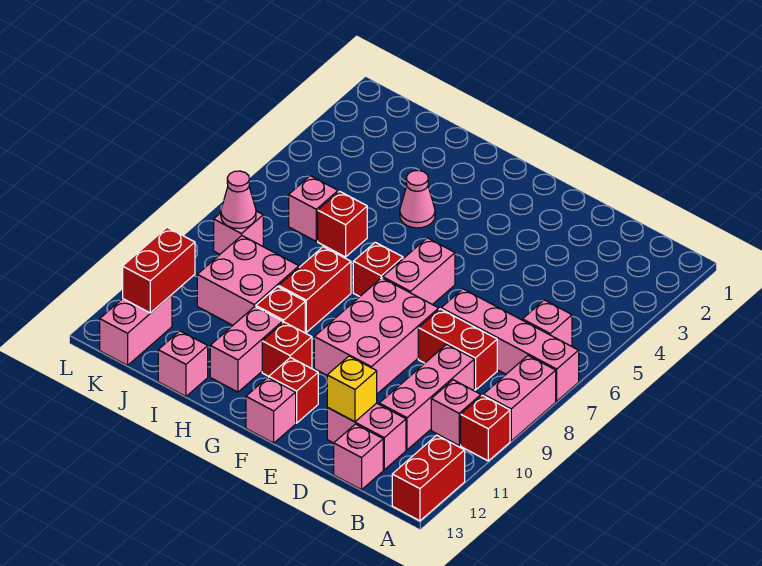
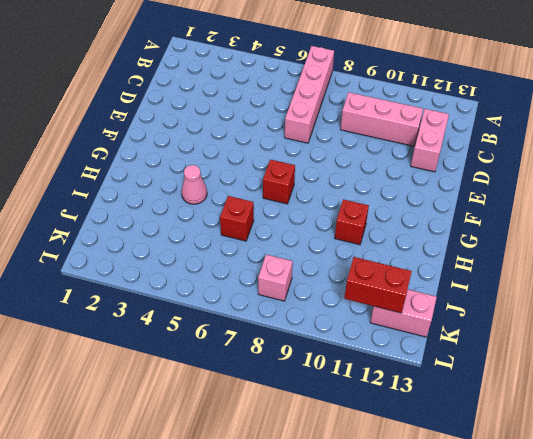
none -> pink 1x2 brick [483,356,556,441]
none -> red 1x1 brick [461,395,510,461]
none -> red 1x2 brick [392,435,465,521]

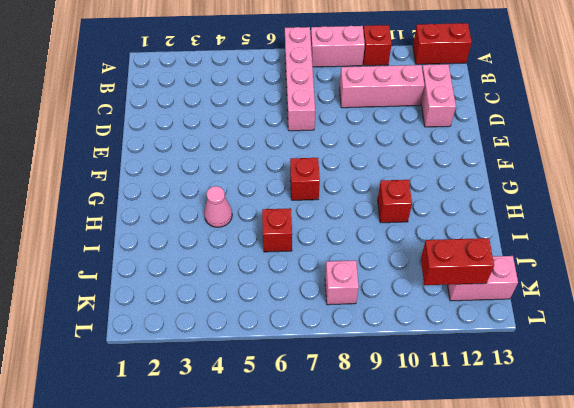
none -> pink 1x1 brick [523,300,572,346]
none -> pink 1x1 brick [431,380,481,445]
none -> red 1x2 brick [418,309,497,390]

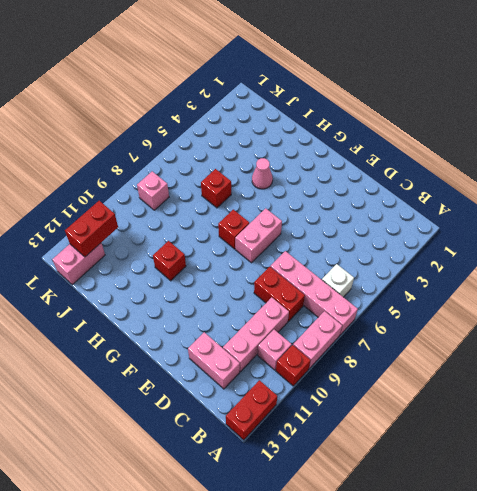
white 1x1 brick [322,264,354,297] -> pink 1x1 brick [523,300,572,346]
none -> pink 1x1 brick [334,424,383,490]
none -> pink 2x3 brick [314,278,439,394]
none -> red 1x1 brick [269,358,318,423]

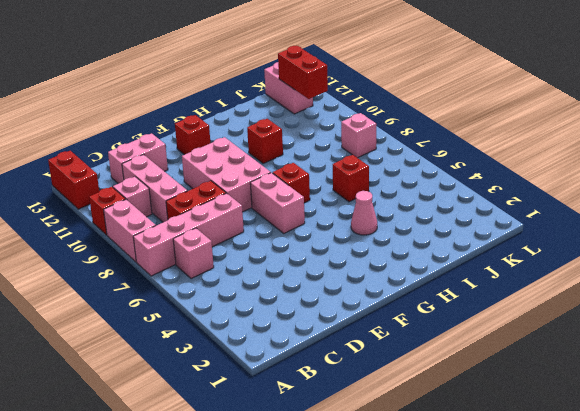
none -> pink 1x1 brick [334,424,383,490]
none -> pink 1x1 brick [246,377,296,443]
none -> red 1x1 brick [262,322,312,376]

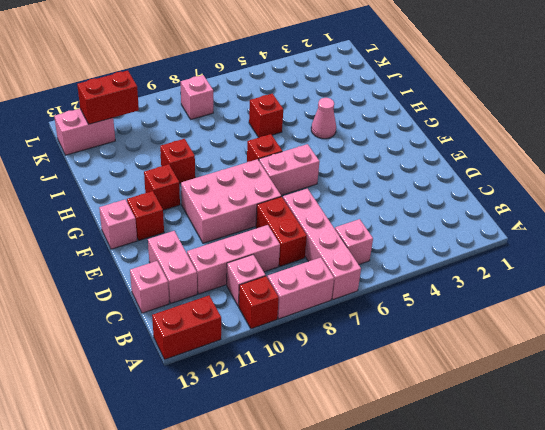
none -> red 1x2 brick [279,247,351,332]
none -> pink 1x2 brick [210,307,283,392]
none -> pink 2x2 brick [197,236,299,325]

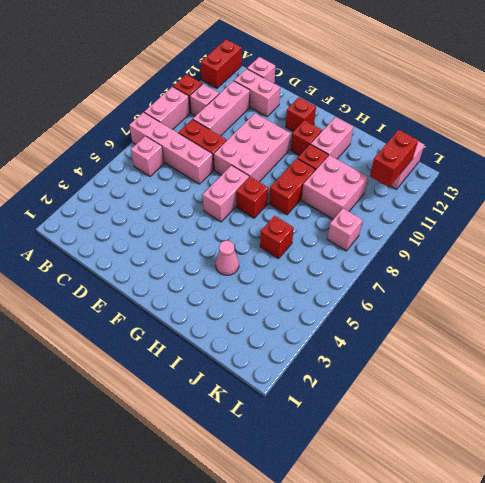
none -> pink 1x1 brick [246,377,296,443]
none -> pink 1x1 brick [158,331,208,396]
none -> pink 1x1 brick [289,176,338,241]

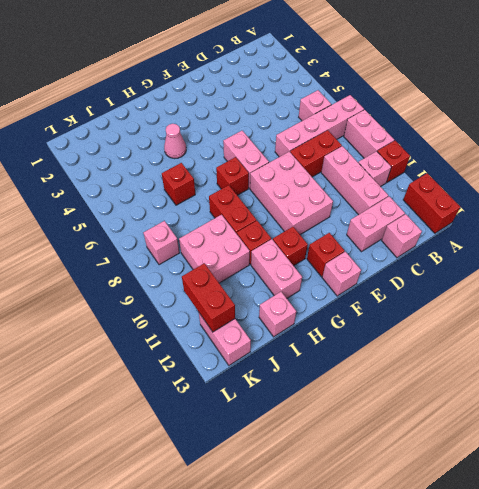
none -> pink 1x1 brick [289,176,338,241]
none -> yellow 1x1 brick [327,356,377,422]
none -> pink 1x1 cone [221,171,256,228]

